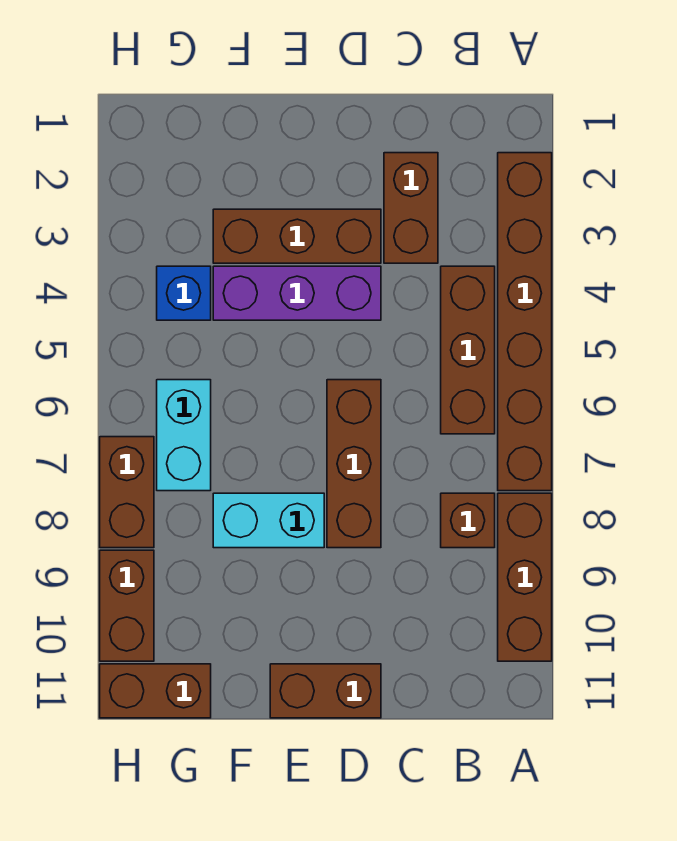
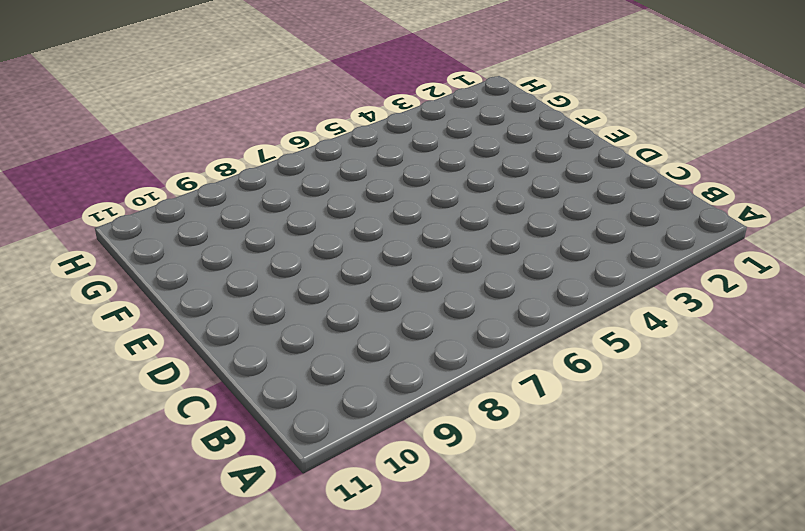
none -> brown 1x6 brick [498,153,552,491]
none -> brown 1x3 brick [498,493,552,661]
none -> brown 1x3 brick [441,266,495,434]

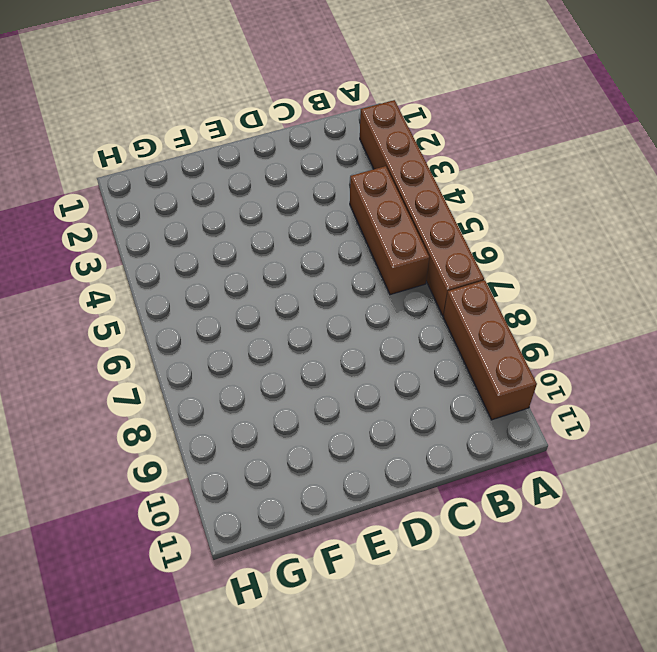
none -> brown 1x1 brick [441,493,495,548]
none -> brown 1x2 brick [384,153,438,263]
none -> brown 1x3 brick [213,209,381,263]

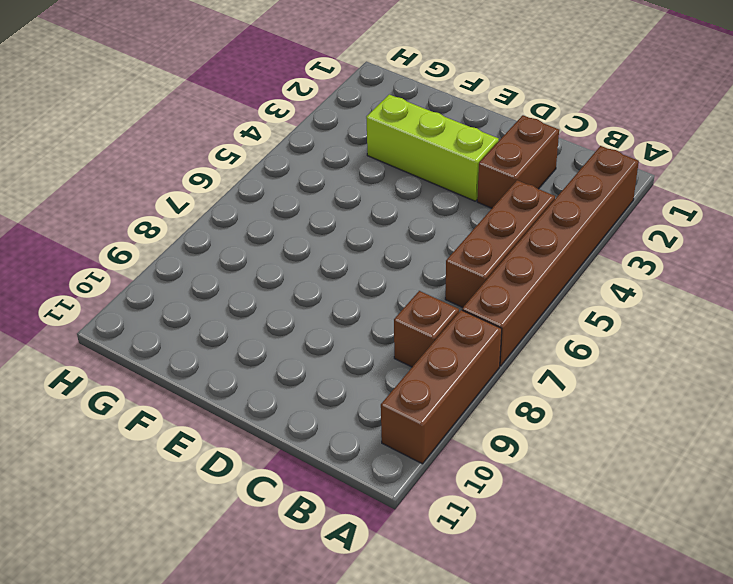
lime 1x3 brick [366,95,499,201] -> brown 1x3 brick [213,209,381,263]
none -> purple 1x3 brick [213,266,381,320]
none -> brown 1x3 brick [327,380,381,548]
none -> brown 1x2 brick [270,664,381,718]

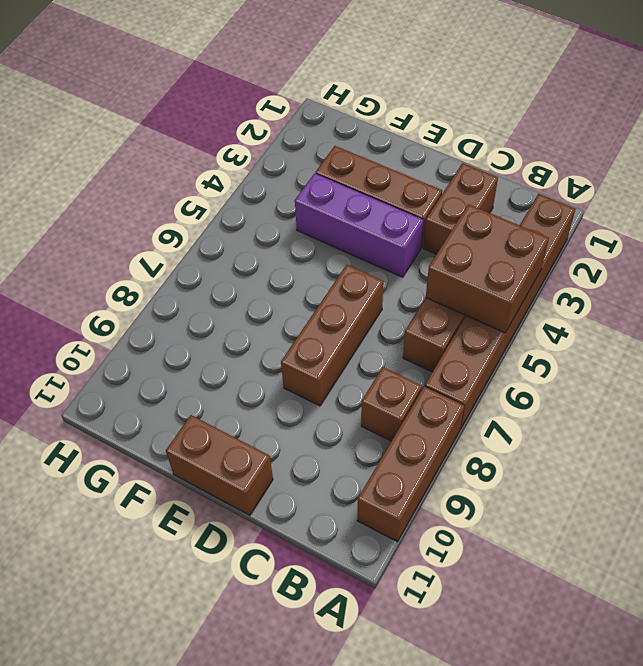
brown 2x2 brick [426,204,549,333] -> none
none -> cyan 1x2 brick [213,493,324,548]
none -> blue 1x1 brick [157,266,211,320]
none -> cyan 1x2 brick [157,380,211,491]

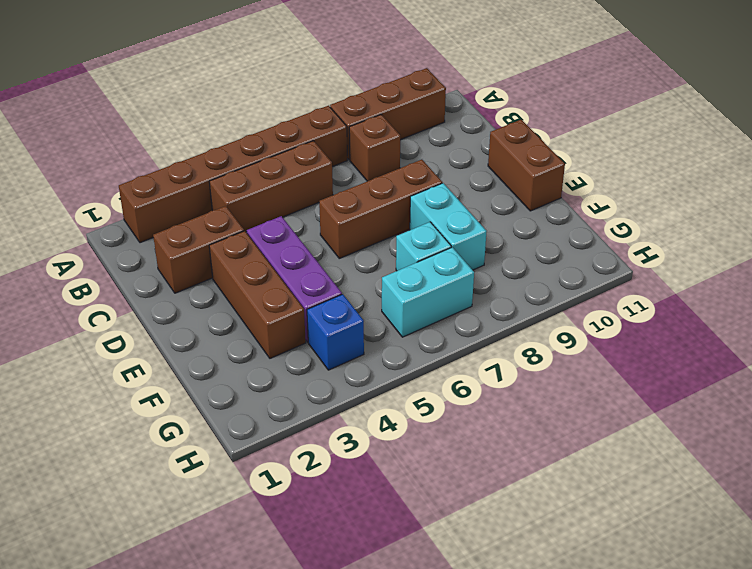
cyan 1x1 brick [396,222,451,271] -> none
none -> brown 1x2 brick [100,664,211,718]
none -> brown 1x2 brick [100,437,154,548]
none -> brown 1x2 brick [100,550,154,661]

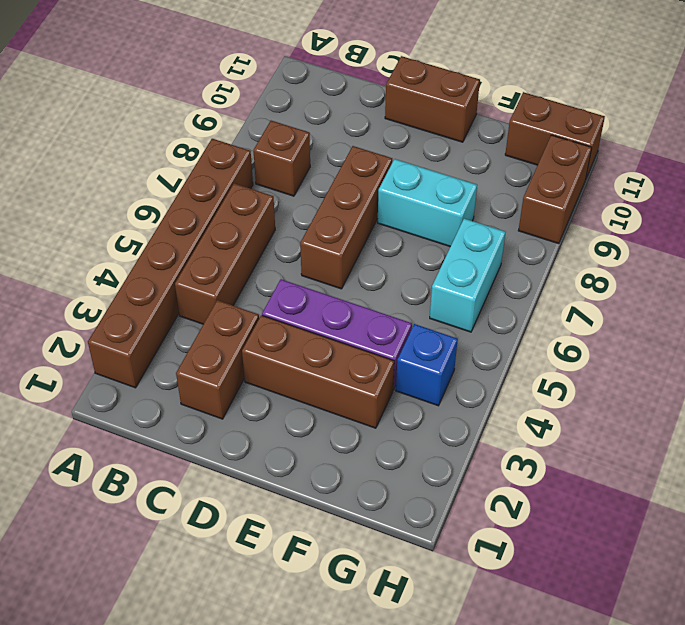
none -> brown 1x3 brick [498,493,552,661]
none -> brown 1x2 brick [100,437,154,548]

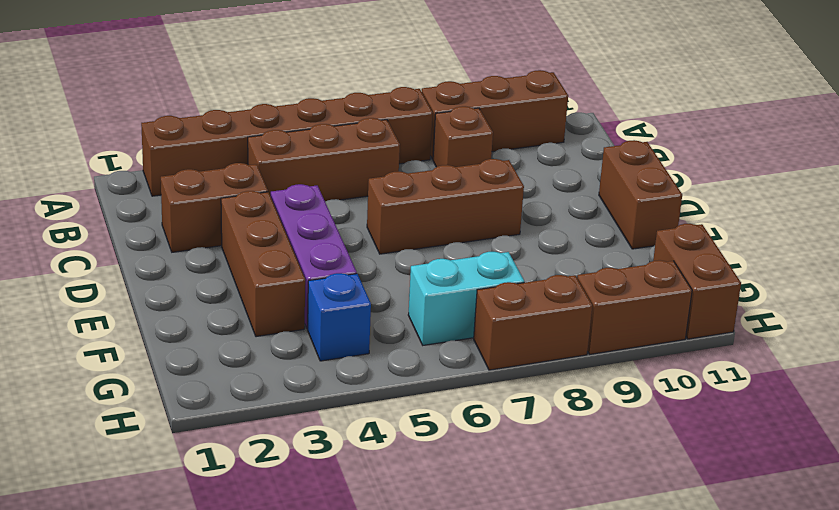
none -> cyan 1x2 brick [213,493,324,548]

